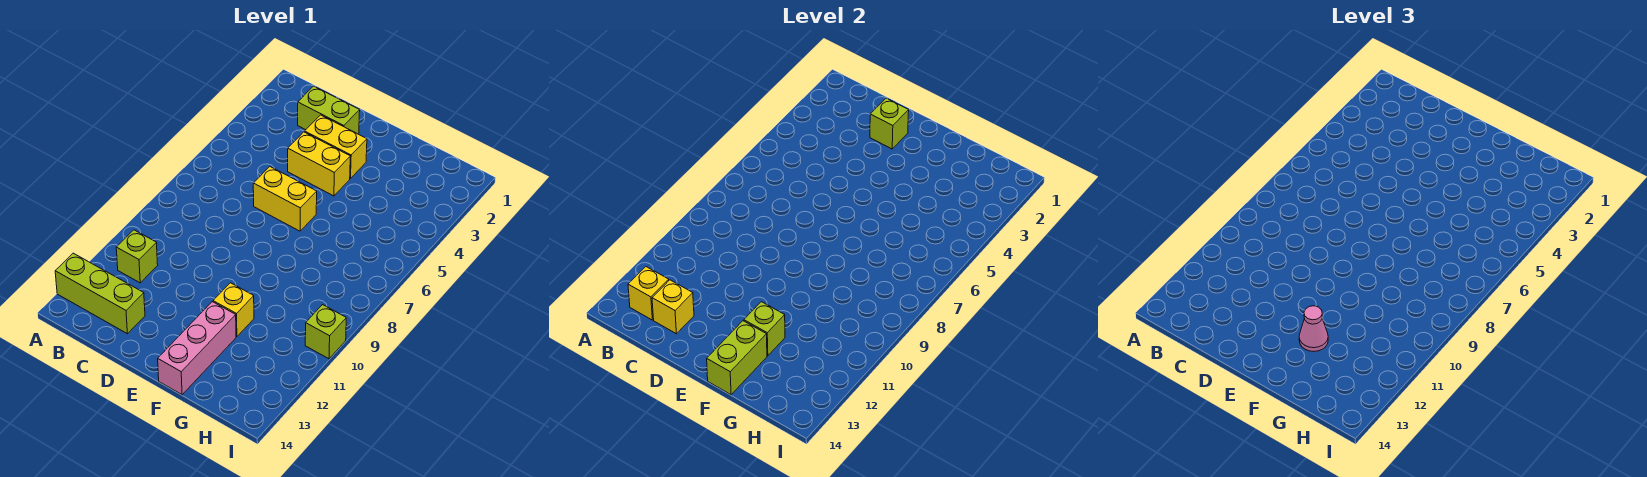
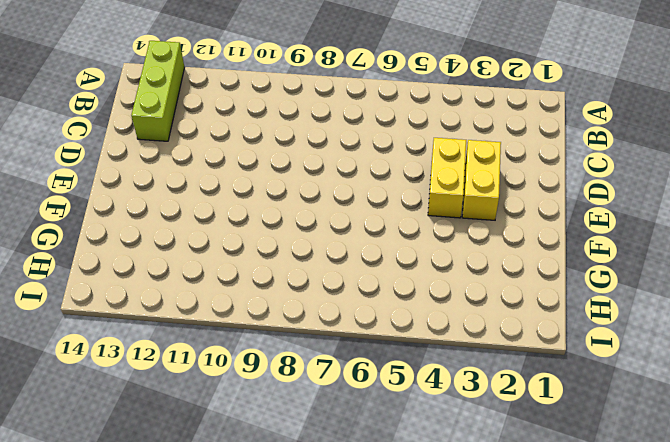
none -> lime 1x1 brick [116,230,158,283]
none -> lime 1x2 brick [298,86,360,134]
none -> yellow 1x2 brick [253,167,317,231]

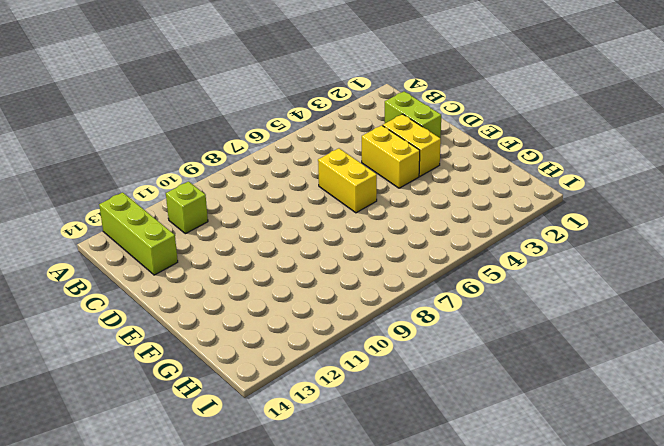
none -> yellow 1x1 brick [213,283,254,337]
none -> pink 1x3 brick [158,302,236,395]
none -> lime 1x1 brick [305,305,346,359]

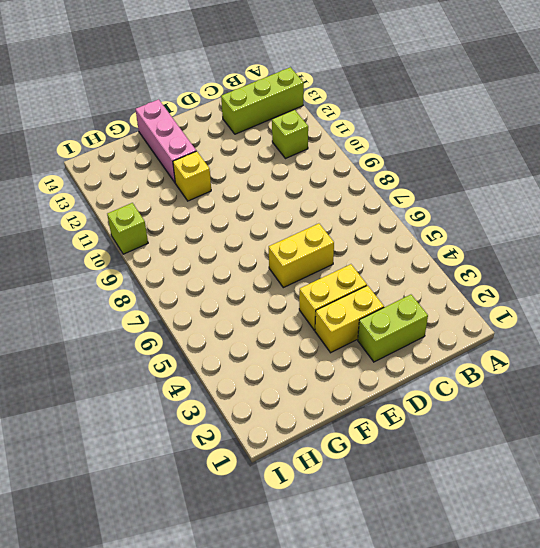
none -> yellow 1x1 brick [628,267,669,320]
none -> yellow 1x1 brick [652,280,694,334]
none -> lime 1x1 brick [870,98,909,149]

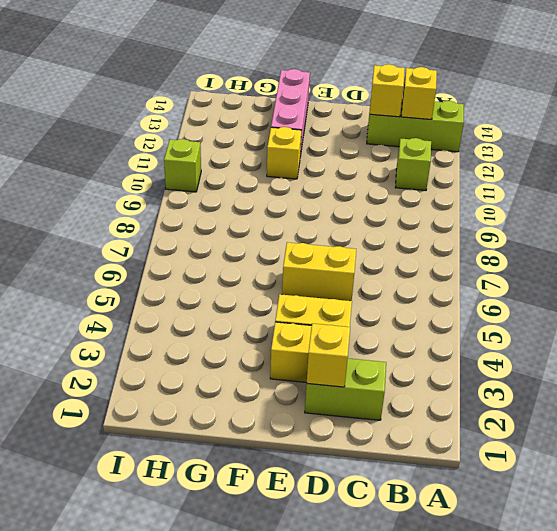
yellow 1x1 brick [307,323,350,387] -> lime 1x1 brick [870,98,909,149]
none -> lime 1x1 brick [744,302,785,356]
none -> lime 1x2 brick [707,321,767,395]
none -> pink 1x1 cone [1299,306,1328,352]

